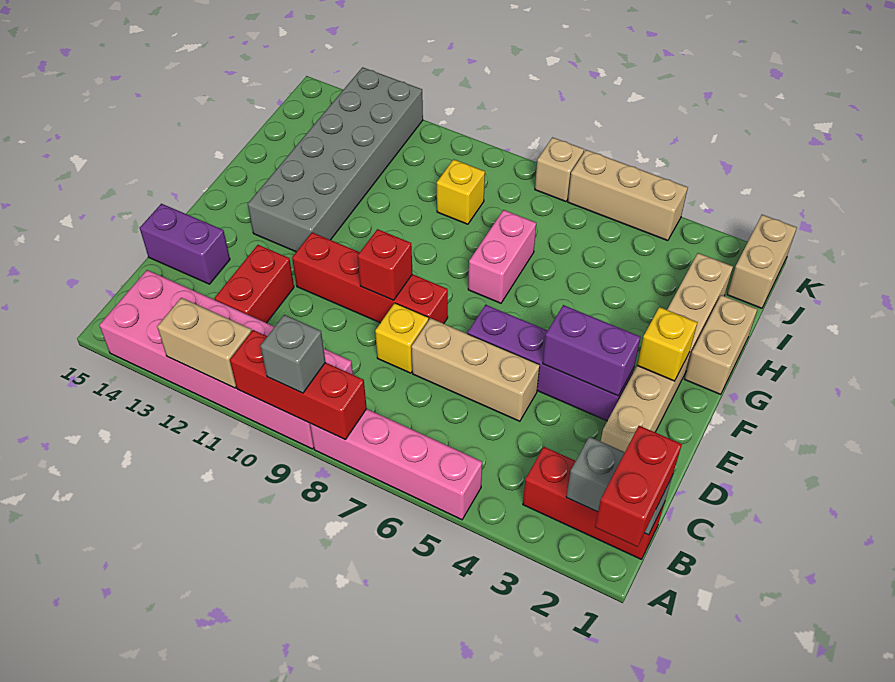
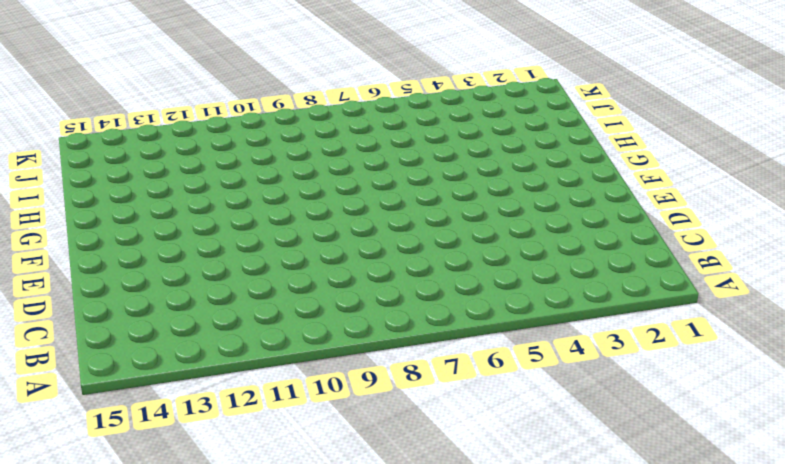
none -> pink 1x4 brick [310,409,482,520]
none -> pink 2x6 brick [99,270,353,449]
none -> red 1x3 brick [523,447,664,559]

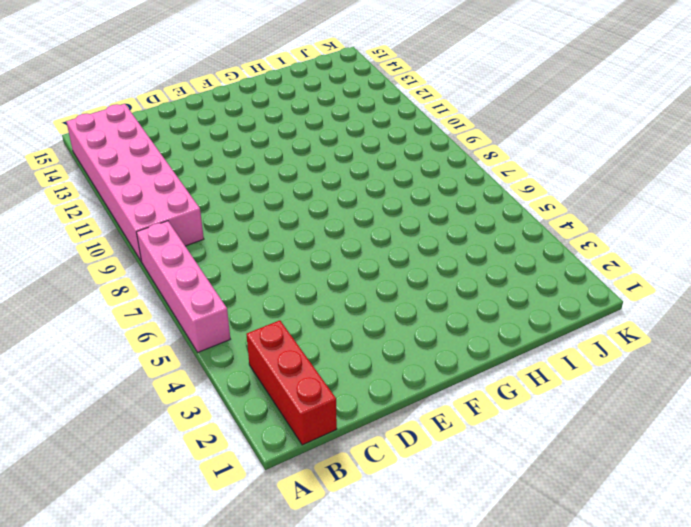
none -> red 1x2 brick [214,245,294,323]
none -> tan 1x6 brick [601,253,733,452]
none -> tan 1x3 brick [411,318,540,421]

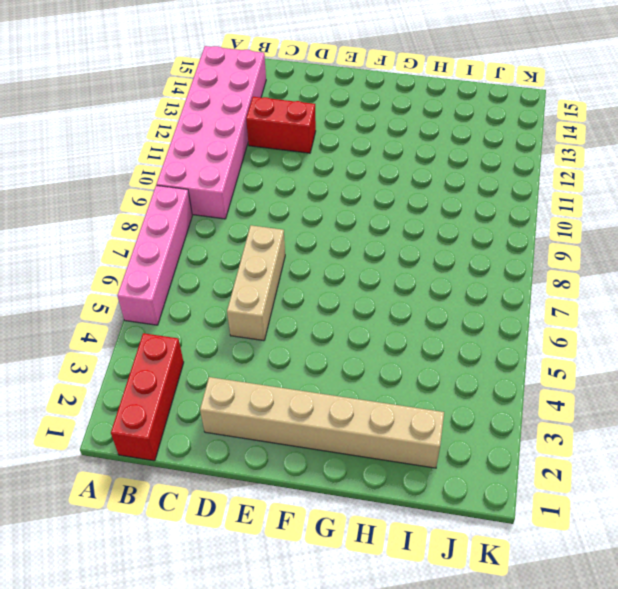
none -> yellow 1x1 brick [375,303,429,373]
none -> purple 1x2 brick [140,204,230,284]
none -> purple 1x4 brick [468,305,634,421]

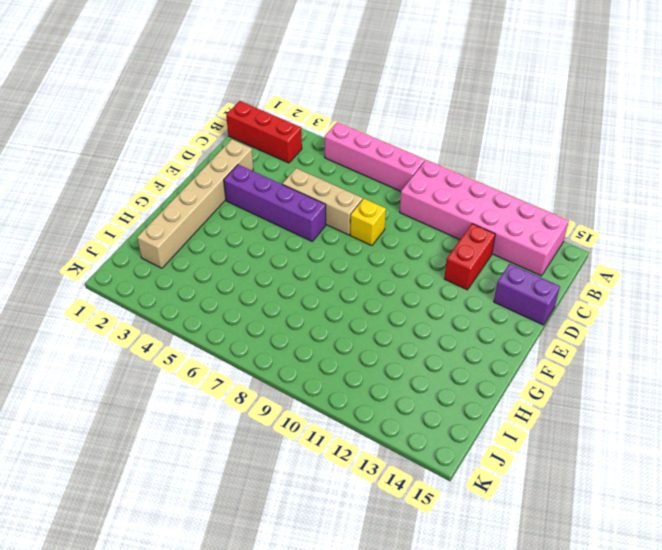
none -> red 1x4 brick [292,233,448,324]
none -> grey 2x6 brick [248,67,423,252]
none -> tan 1x2 brick [685,295,757,395]

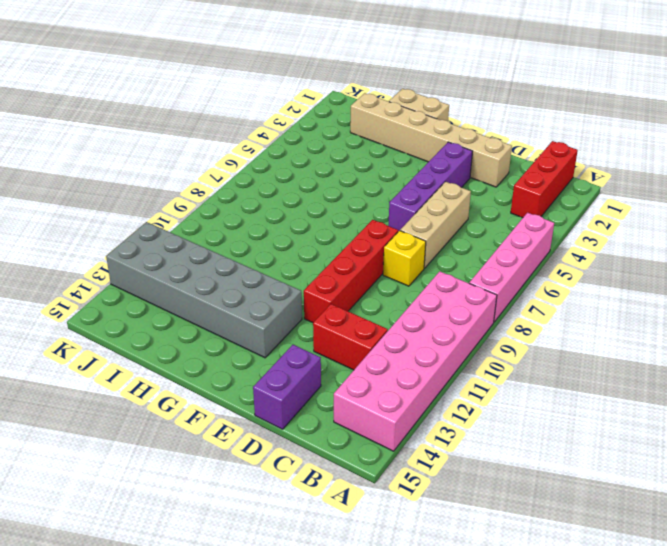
none -> pink 1x2 brick [468,210,536,303]
none -> yellow 1x1 brick [437,159,485,224]
none -> tan 1x2 brick [727,215,797,308]

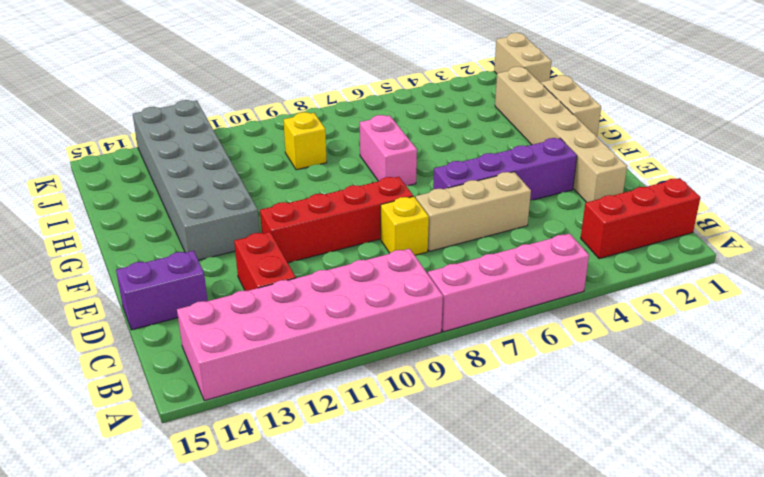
none -> tan 1x3 brick [568,150,688,241]
none -> tan 1x1 brick [535,137,584,202]
none -> red 1x3 brick [230,330,367,440]

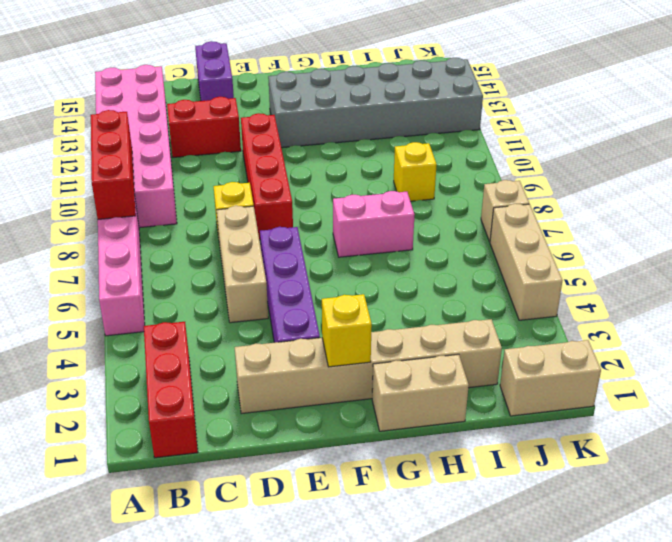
none -> tan 1x2 brick [157,298,252,388]
none -> grey 1x2 brick [566,437,673,535]
none -> purple 1x2 brick [543,305,641,396]

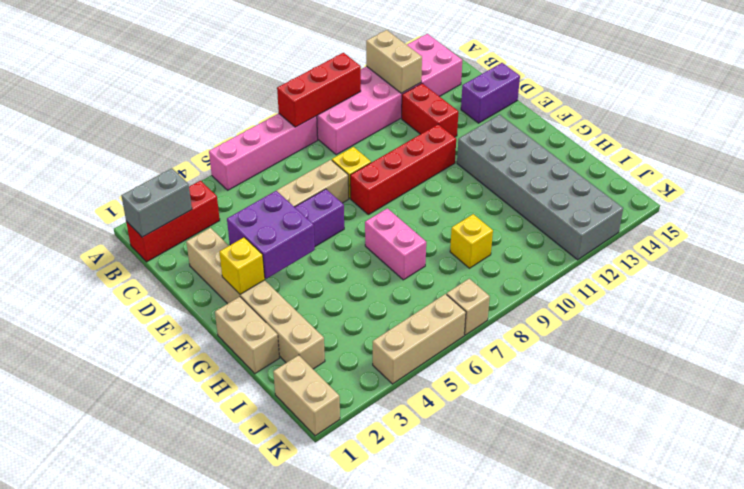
tan 1x2 brick [366,30,422,93] -> tan 1x2 brick turned to [157,298,252,388]
purple 2x2 brick [227,191,315,279] -> purple 1x2 brick [543,305,641,396]
none -> red 1x1 brick [358,229,412,300]
none -> red 1x2 brick [595,426,682,547]
none -> grey 1x1 brick [261,315,325,393]

